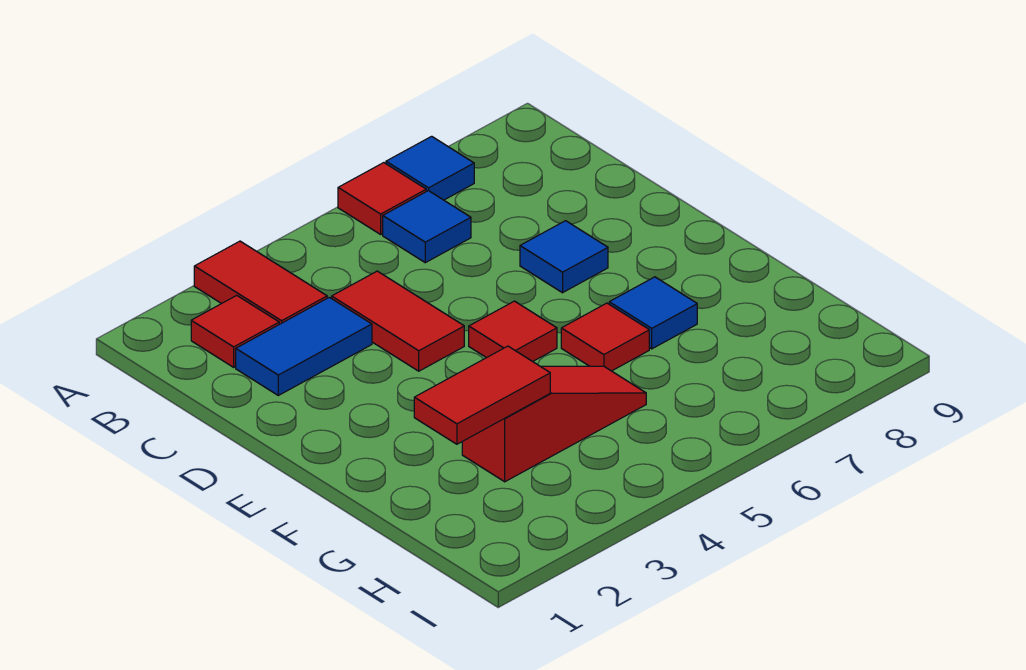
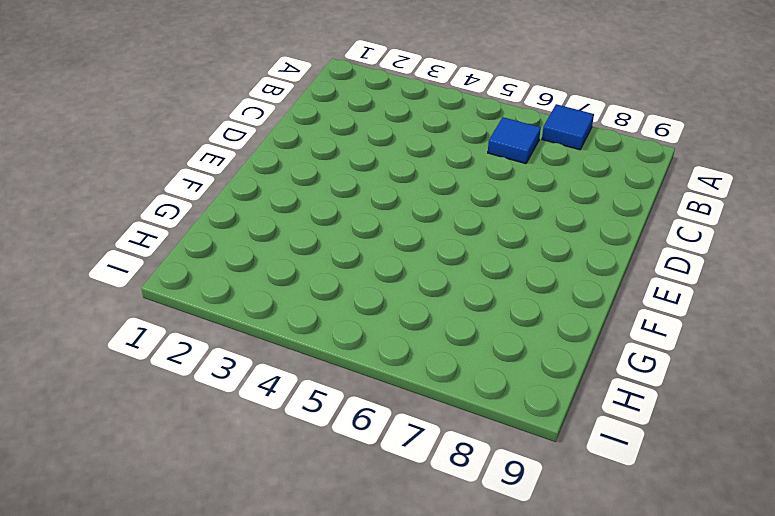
none -> red 1x2 tile [194,241,327,324]
none -> red 1x1 tile [338,163,426,234]
none -> red 1x1 tile [191,295,279,367]

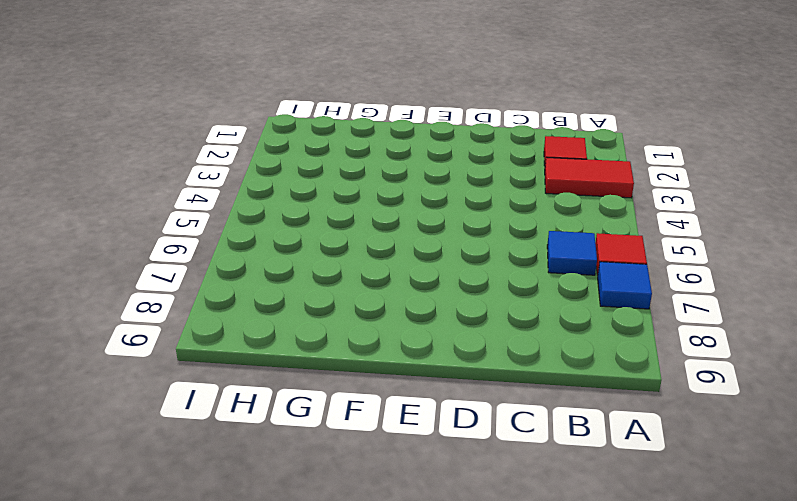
none -> blue 1x2 tile [236,297,372,395]
none -> red 1x2 tile [332,271,464,371]
none -> blue 1x1 tile [520,221,608,293]

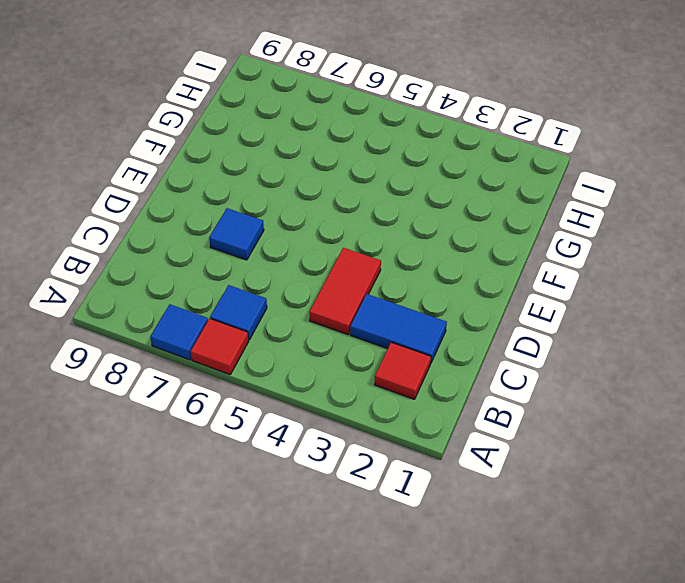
none -> red 1x2 tile [194,241,327,324]
none -> red 1x1 tile [469,301,557,362]
none -> red 1x1 tile [561,303,649,371]

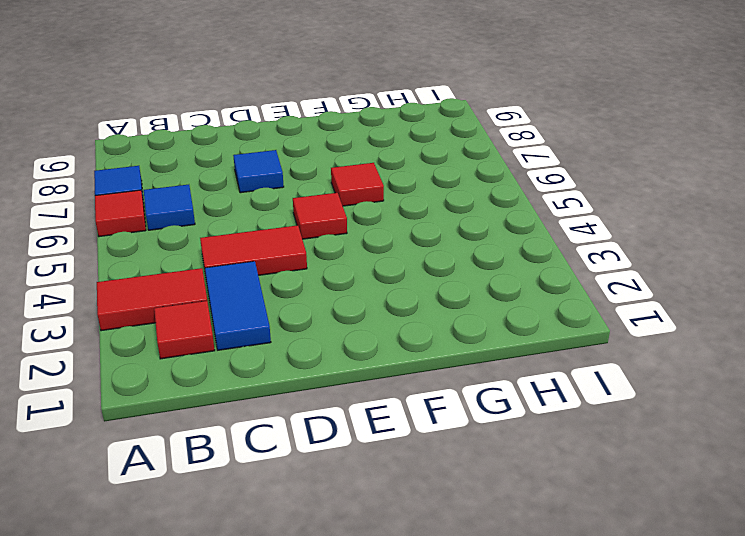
none -> blue 1x1 tile [609,277,697,349]
none -> red 1x3 slope [462,366,646,482]
none -> red 1x2 tile [414,346,550,444]

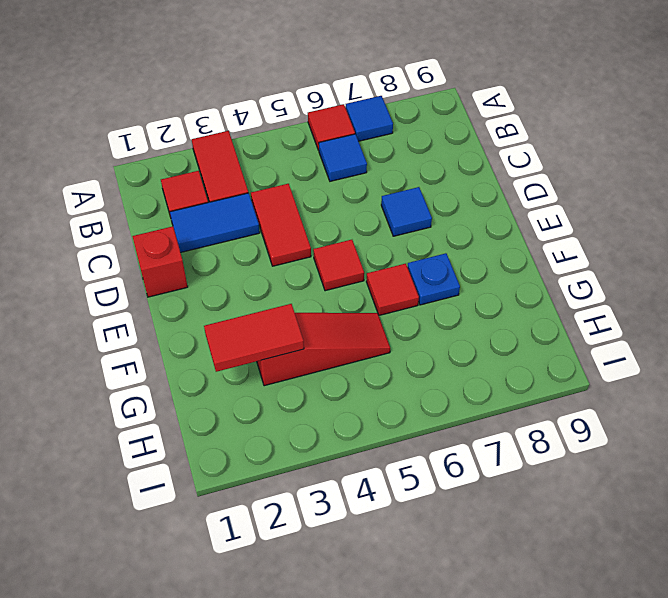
red 1x1 brick [132,226,188,297] -> none
blue 1x1 plate [407,253,460,305] -> blue 1x1 tile [609,277,697,349]

